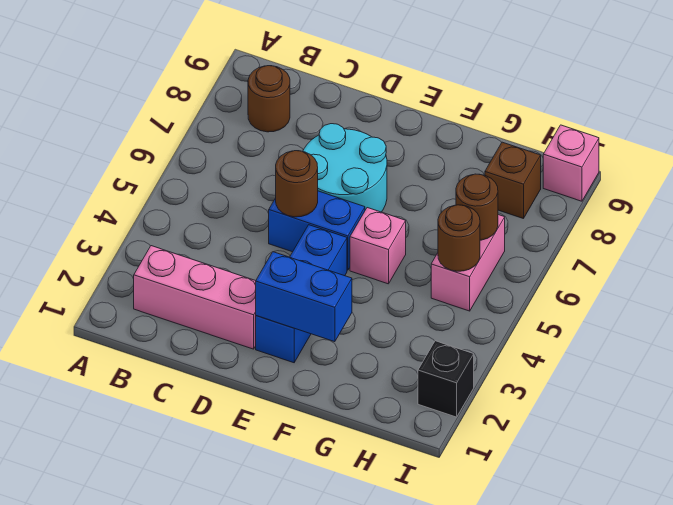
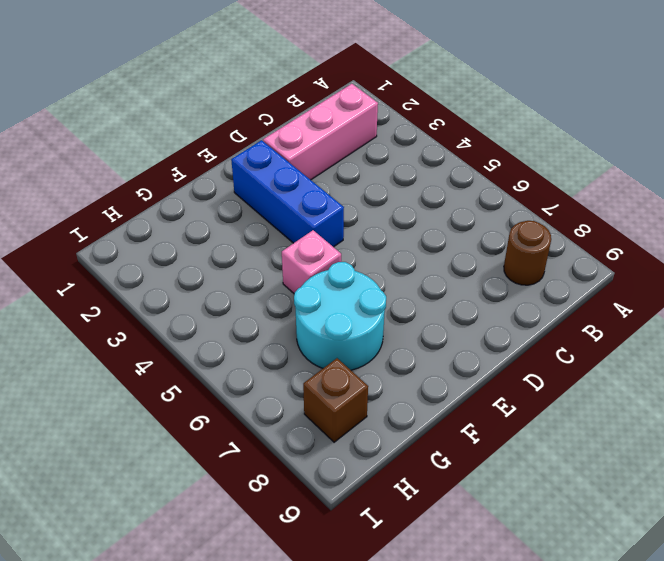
cyan 2x2 round brick [294,262,386,370] -> cyan 2x2 round brick moved to [303,124,387,212]
none -> blue 1x2 brick [269,191,365,270]
none -> pink 1x2 brick [431,215,505,311]
none -> black 1x1 brick [418,341,474,417]

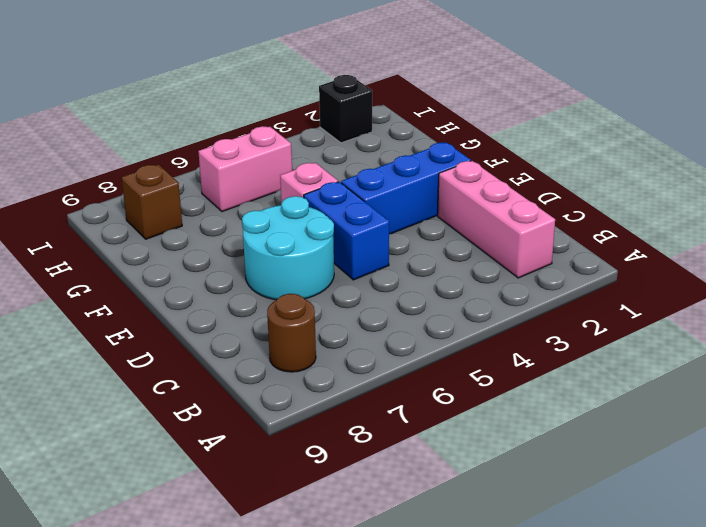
none -> pink 1x1 brick [543,125,599,201]
none -> brown 1x1 round brick [276,151,318,217]
none -> blue 1x2 brick [256,252,352,342]

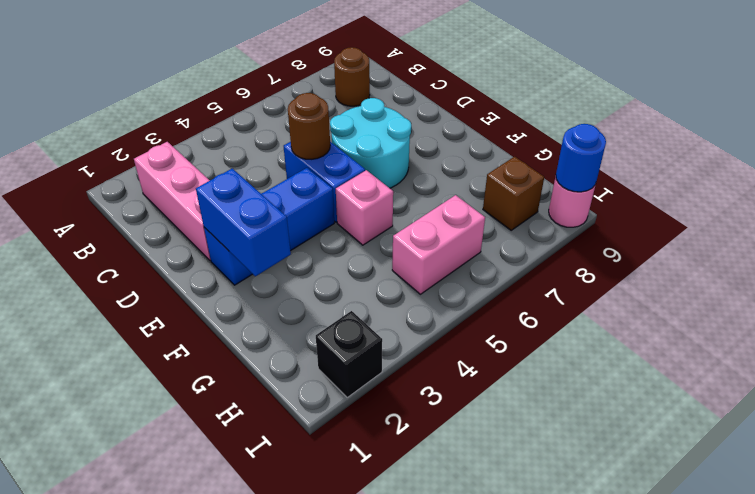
pink 1x1 round brick [549,176,595,227] -> pink 1x1 brick [543,125,599,201]
blue 1x1 round brick [556,124,606,192] -> none
none -> brown 1x1 round brick [438,205,480,271]
none -> brown 1x1 round brick [456,174,498,240]

